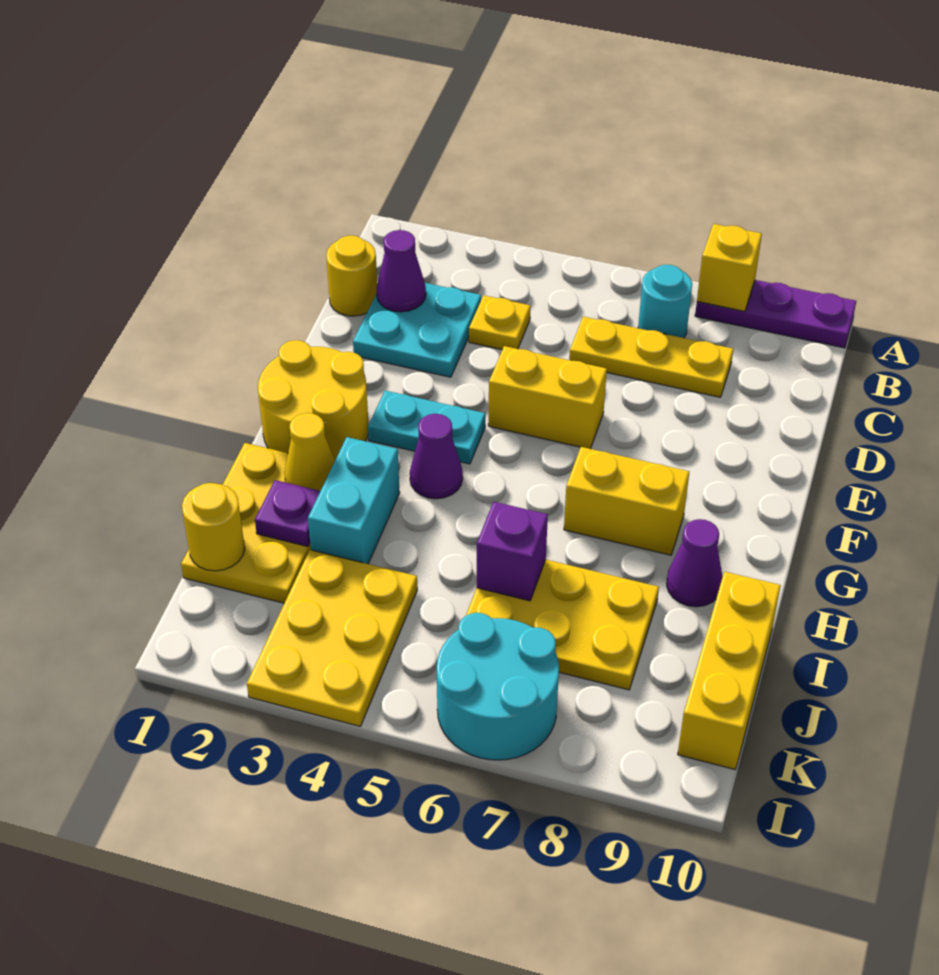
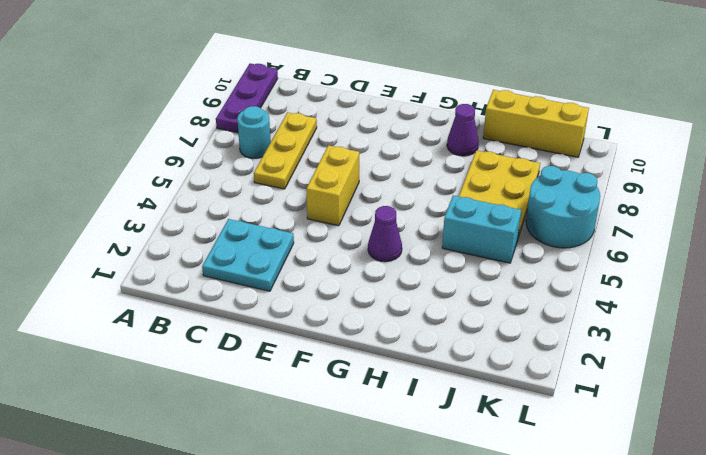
cyan 1x2 brick [442,196,521,263] -> cyan 1x2 brick moved to [308,437,400,564]
none -> yellow 1x1 round brick [326,236,377,316]
none -> yellow 1x1 plate [469,295,531,350]
none -> yellow 2x2 round brick [258,340,369,460]

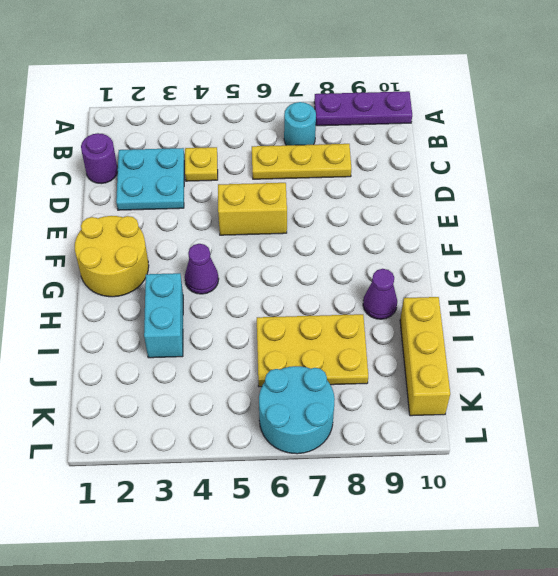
purple 1x1 round brick [81,133,118,184] -> yellow 1x1 round brick [326,236,377,316]
none -> cyan 1x2 plate [368,391,485,464]
none -> yellow 1x2 brick [564,447,689,555]
none -> yellow 2x3 plate [181,443,311,603]

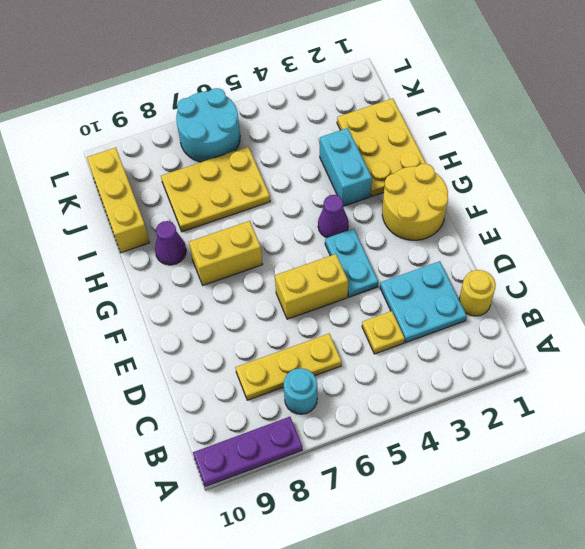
cyan 1x2 plate [325,229,378,297] -> cyan 1x2 plate turned to [368,391,485,464]
none -> yellow 2x3 plate [247,550,417,726]
none -> yellow 1x1 brick [697,224,762,311]
none -> purple 1x1 cone [377,230,426,312]

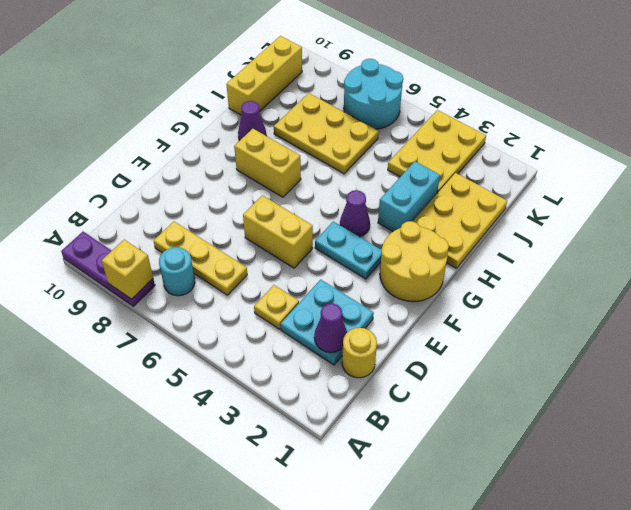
none -> yellow 1x1 cone [284,413,335,491]
none -> purple 1x1 plate [255,480,320,546]
none -> purple 1x1 brick [477,502,548,601]

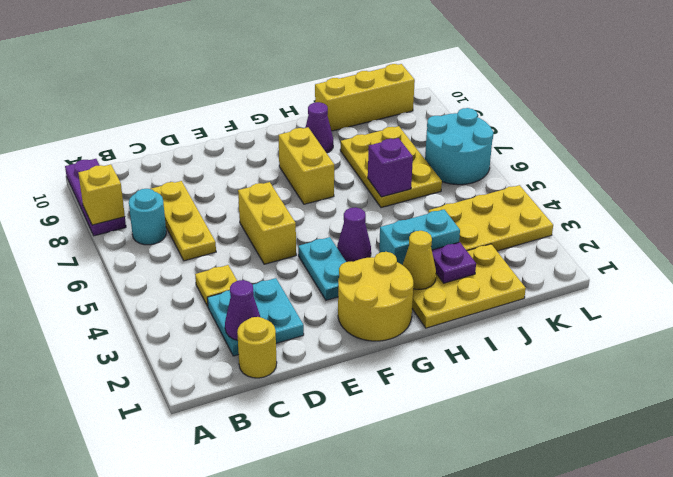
none -> yellow 1x1 round brick [182,483,245,571]

